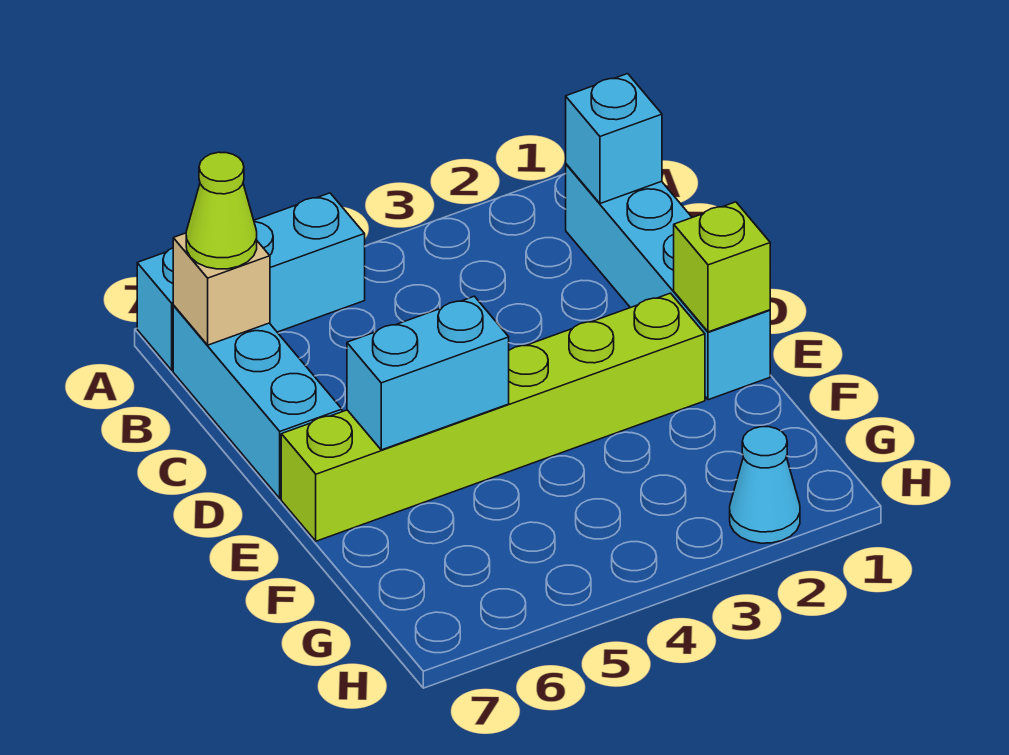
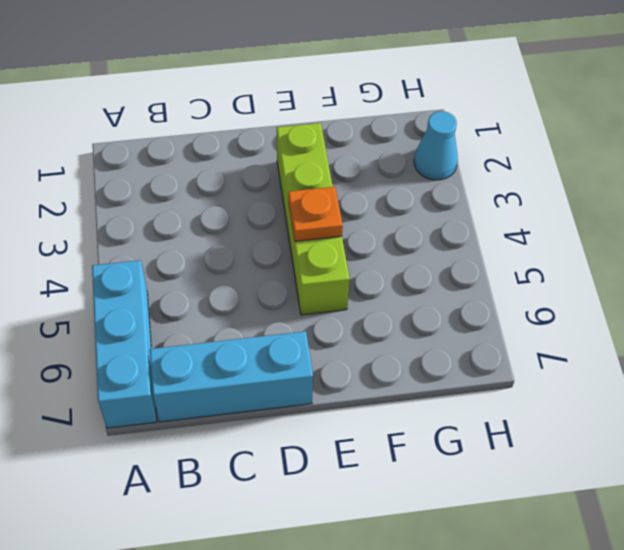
lime 1x4 brick [277,123,350,315] -> lime 1x6 brick [281,293,705,541]
orange 1x1 plate [288,187,343,241] -> none
none -> cyan 1x4 brick [566,164,770,400]
none -> cyan 1x1 brick [566,74,662,203]

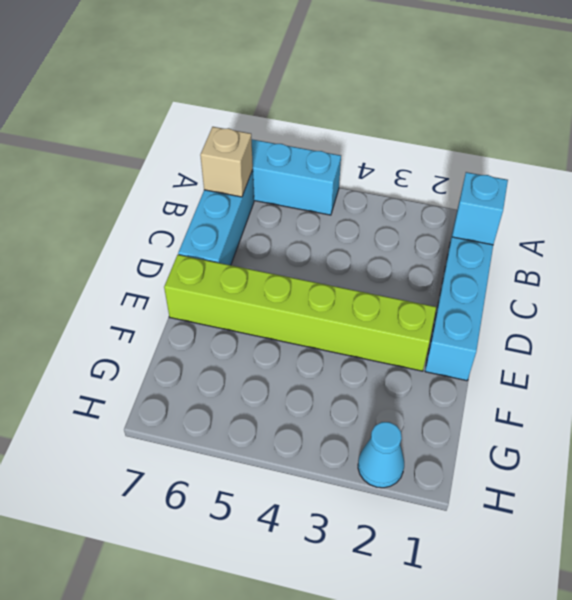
none -> lime 1x1 brick [674,202,770,332]
none -> cyan 1x2 brick [347,296,509,450]

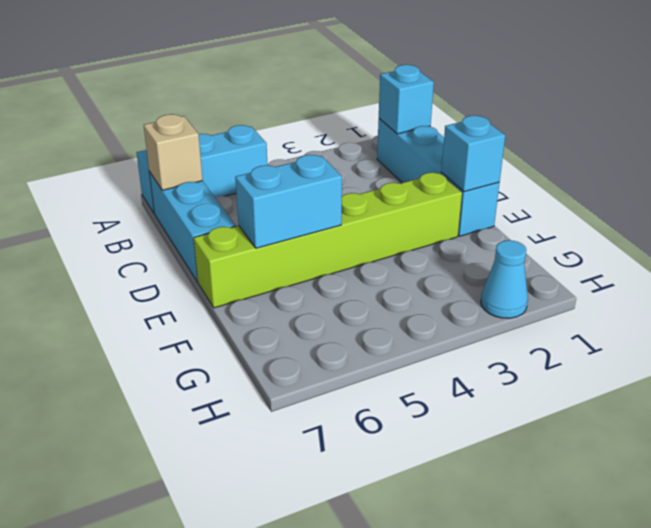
cyan 1x1 brick [441,116,505,192] -> lime 1x1 brick [674,202,770,332]
none -> lime 1x1 cone [186,152,257,269]

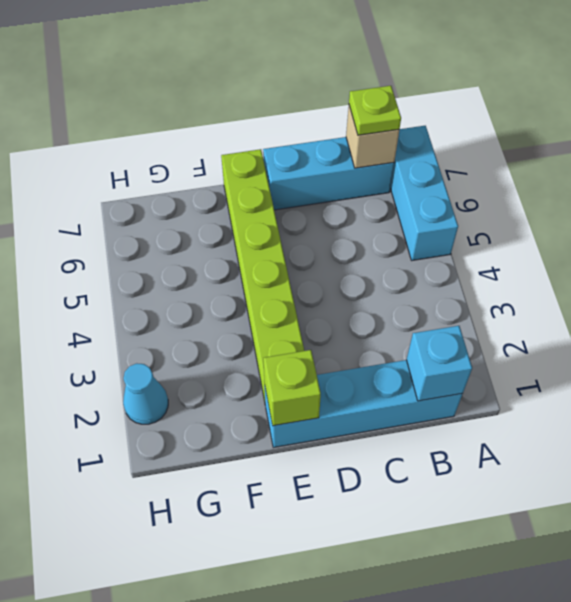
lime 1x1 plate [349,86,401,135] -> lime 1x1 cone [186,152,257,269]
none -> cyan 1x2 brick [347,296,509,450]

